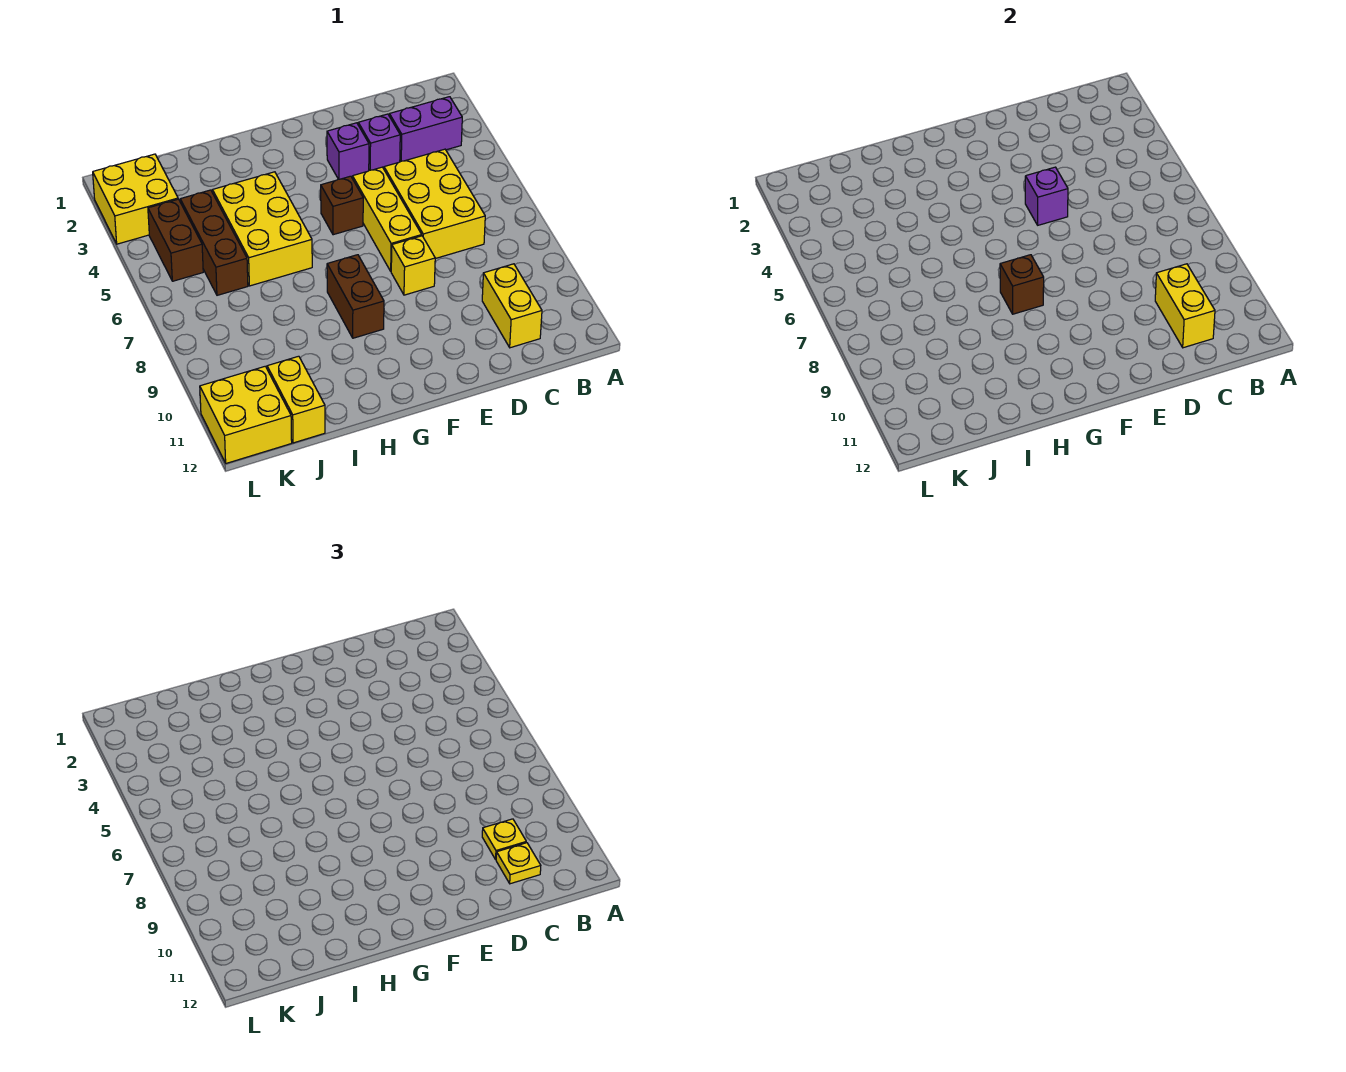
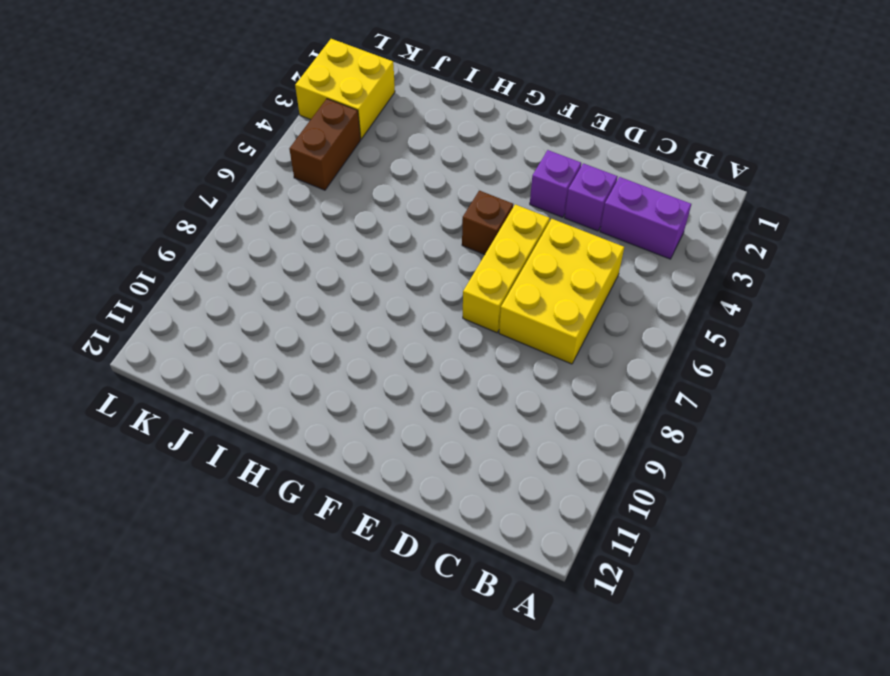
none -> yellow 1x2 brick [482,264,542,348]
none -> yellow 1x1 brick [391,236,435,295]
none -> brown 1x2 brick [327,255,384,338]

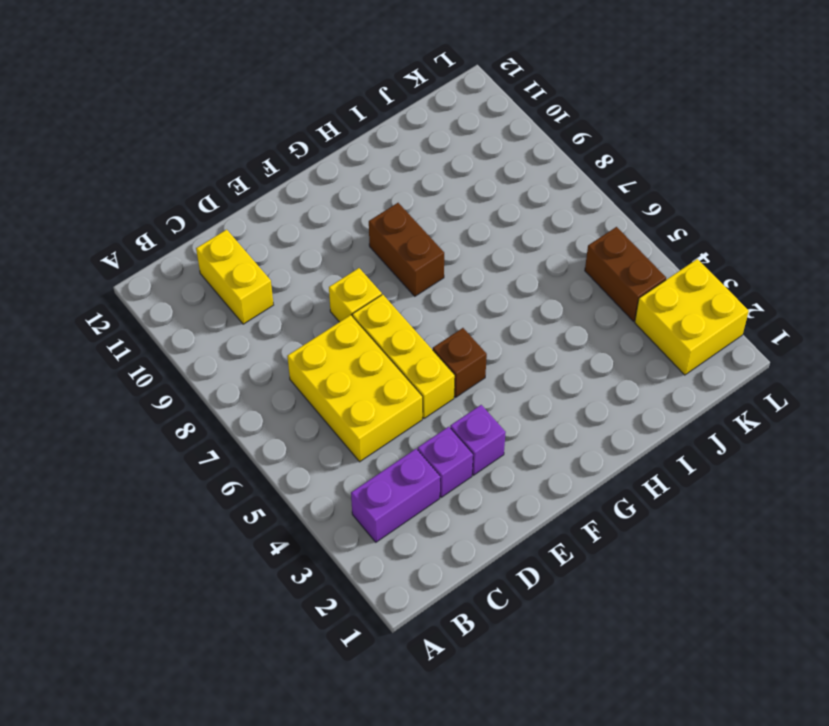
none -> yellow 2x3 brick [213,172,312,286]
none -> brown 1x3 brick [180,190,248,295]
none -> yellow 1x2 brick [267,356,325,443]

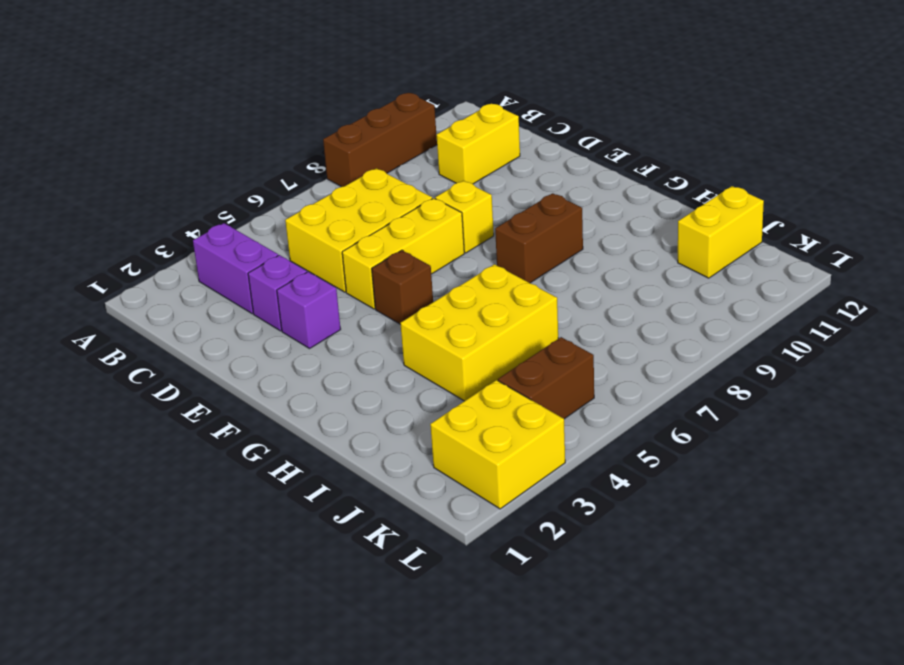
brown 1x3 brick [323,93,437,187] -> brown 1x3 brick moved to [180,190,248,295]
none -> yellow 2x2 brick [200,366,292,463]
none -> yellow 1x2 brick [1155,264,1215,348]
none -> purple 1x1 brick [1025,167,1068,225]

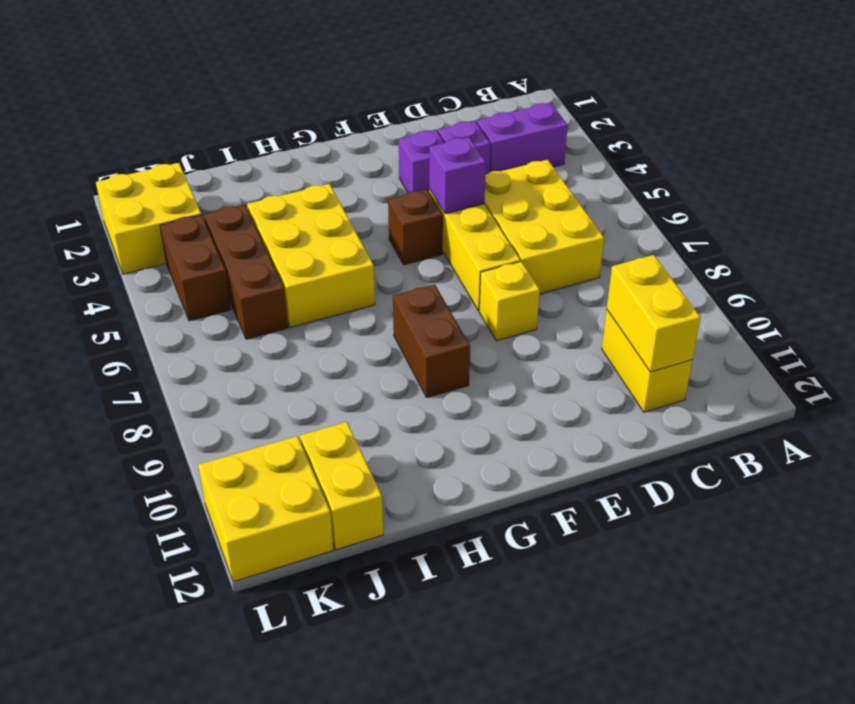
none -> brown 1x1 brick [1000,255,1044,314]
none -> yellow 1x1 plate [482,819,526,859]
none -> yellow 1x1 plate [496,843,541,884]

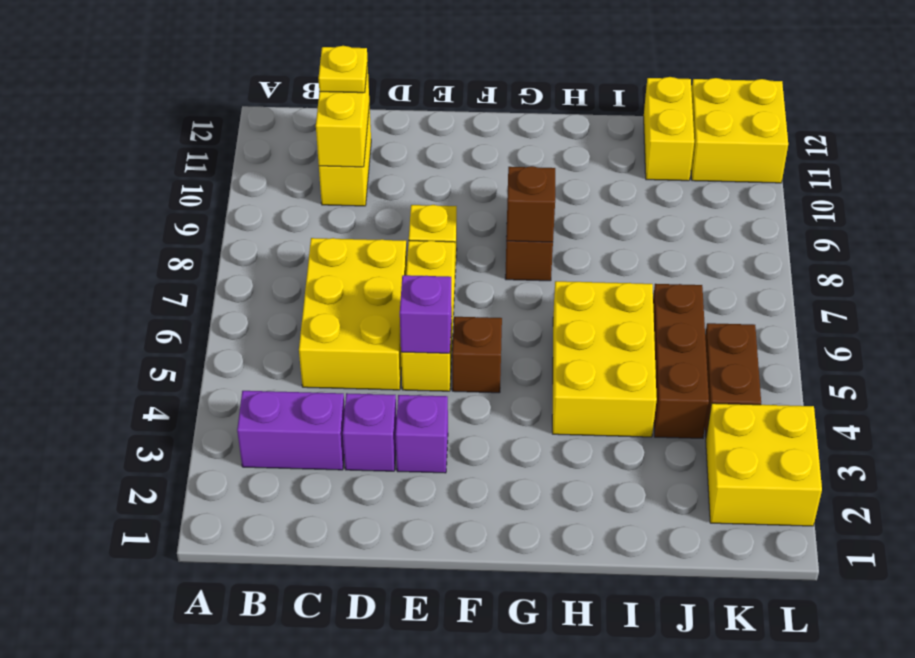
none -> yellow 1x1 plate [482,819,526,859]

